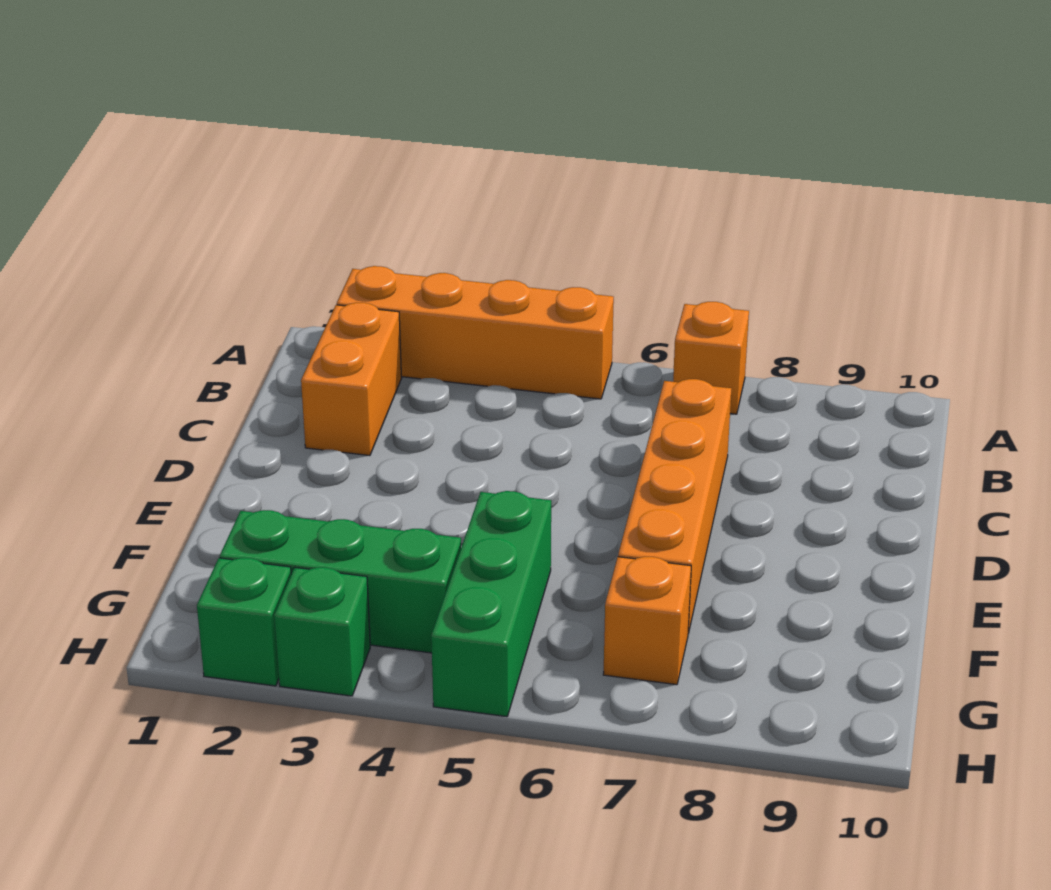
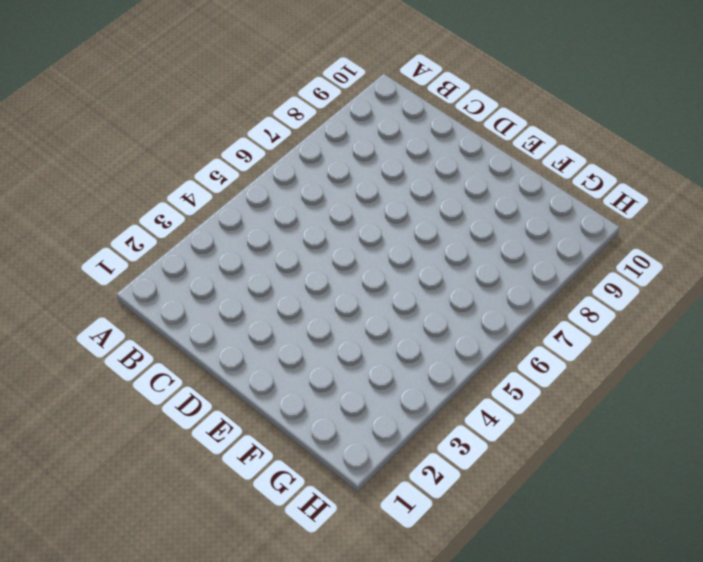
none -> orange 1x4 brick [337,266,614,399]
none -> orange 1x1 brick [673,302,749,414]

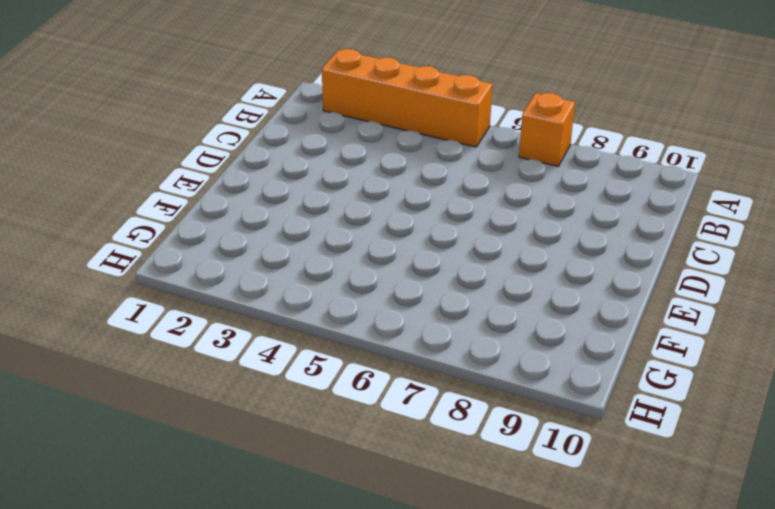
none -> orange 1x2 brick [301,303,402,456]
none -> orange 1x4 brick [618,379,731,634]

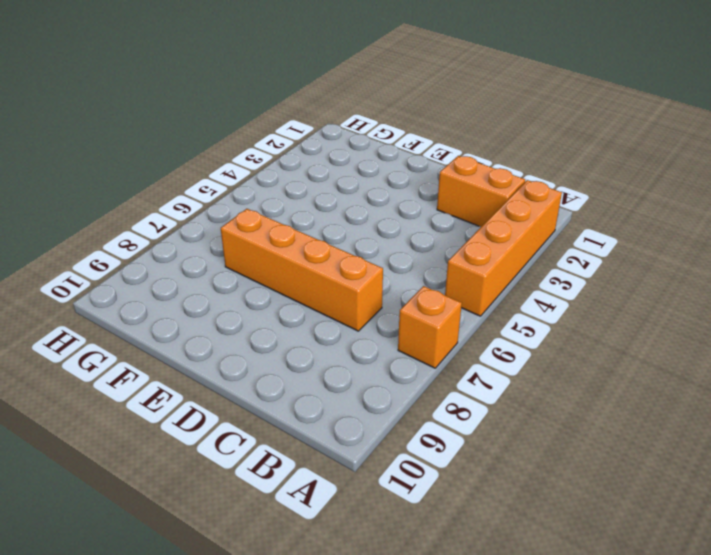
none -> green 1x3 brick [431,491,551,717]
none -> green 1x3 brick [220,510,461,653]

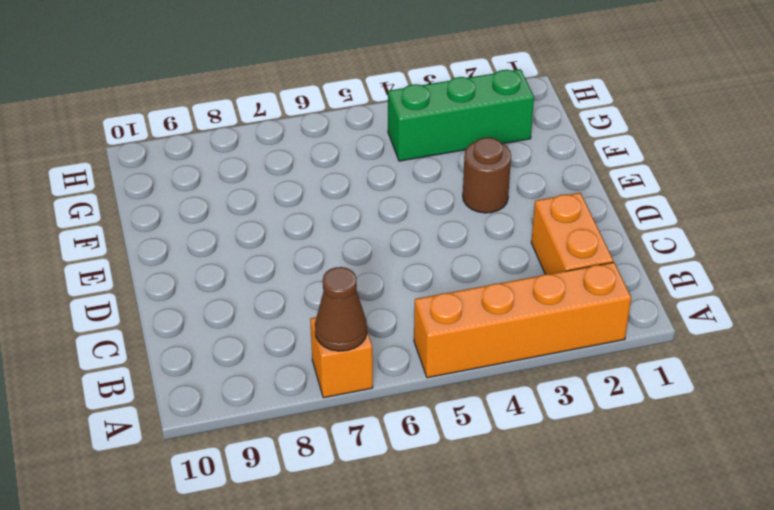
brown 1x1 cone [315,267,367,351] -> none
brown 1x1 round brick [463,138,511,213] -> none
none -> orange 1x4 brick [618,379,731,634]
none -> green 1x3 brick [431,491,551,717]

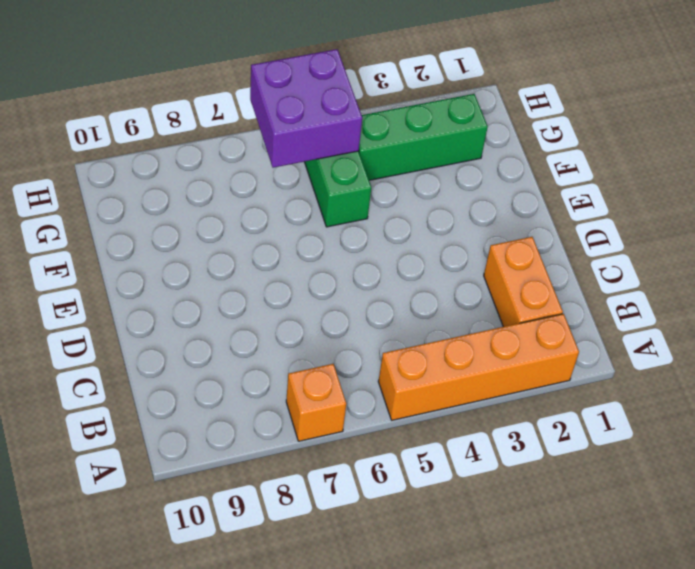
purple 2x2 brick [250,49,362,168] -> none
none -> orange 1x4 brick [618,379,731,634]
none -> orange 1x1 brick [603,557,691,685]

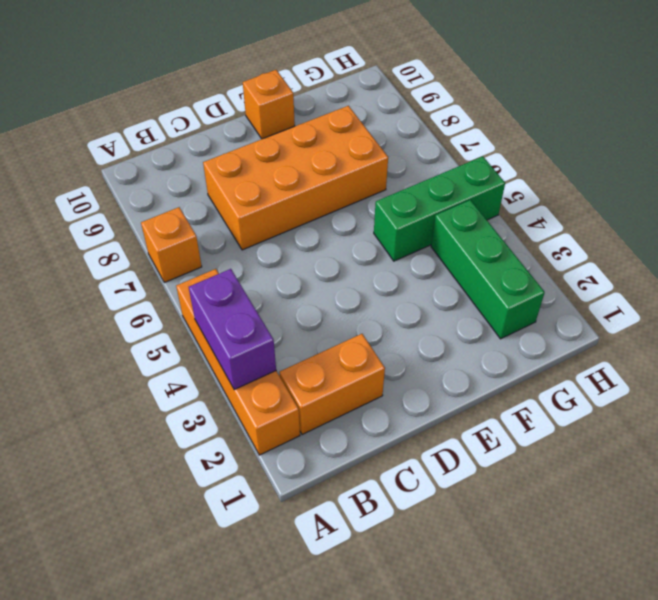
purple 1x2 brick [189,269,276,390] -> none
orange 2x4 brick [203,106,388,250] -> orange 1x4 brick [618,379,731,634]
orange 1x1 brick [243,70,295,139] -> orange 1x1 brick moved to [603,557,691,685]
none -> green 1x1 brick [197,558,291,686]
none -> green 1x1 brick [274,567,370,696]

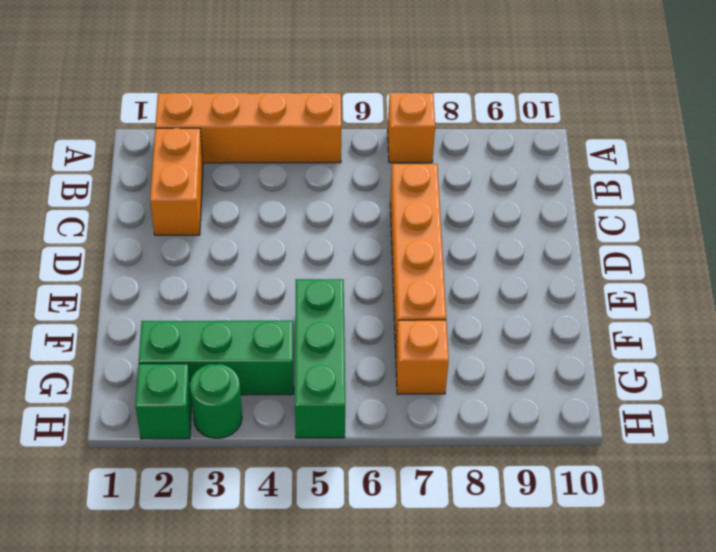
green 1x1 round brick [190,364,242,438] -> green 1x1 brick [274,567,370,696]

